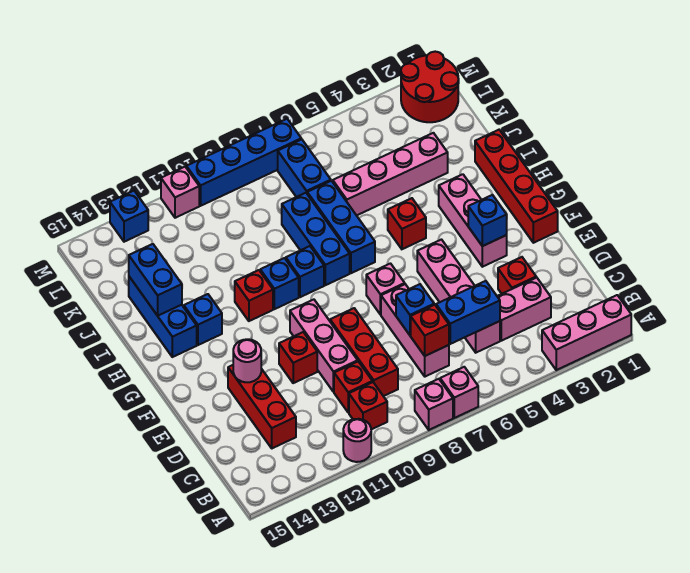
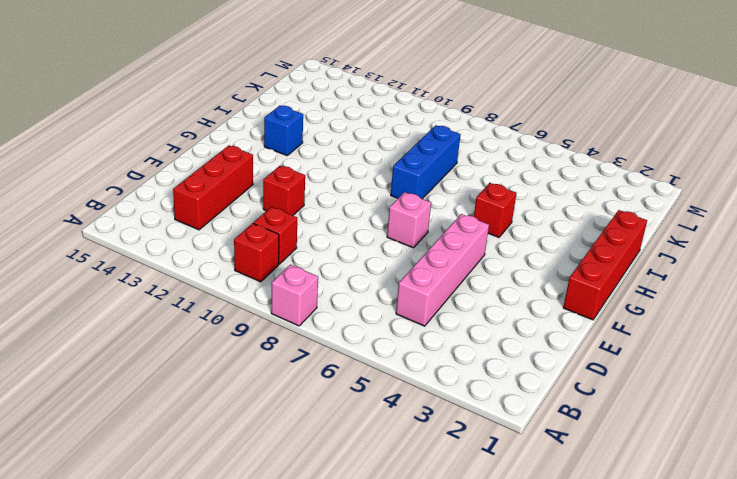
none -> pink 1x3 brick [542,295,631,370]
none -> pink 1x1 brick [440,367,478,418]
none -> pink 1x1 round brick [343,419,371,462]
none -> pink 1x2 brick [497,277,551,341]

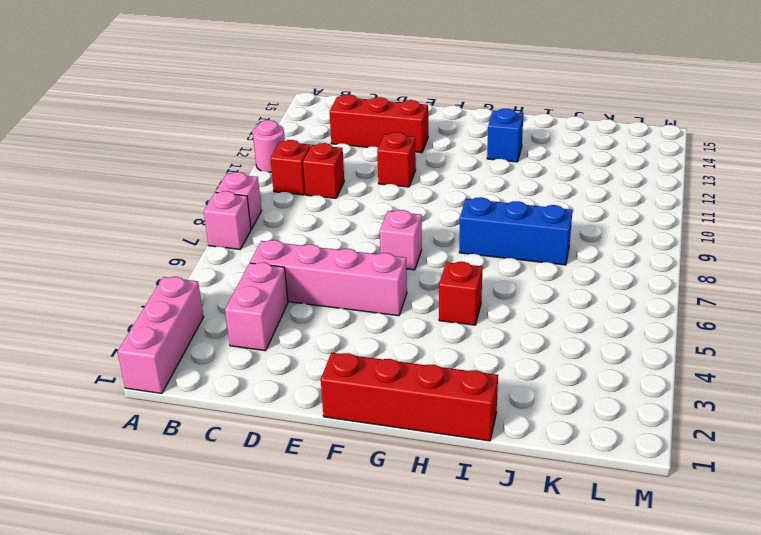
none -> pink 1x3 brick [381,284,449,377]
none -> red 1x3 brick [330,308,398,396]
none -> red 1x1 brick [498,257,536,294]
none -> pink 1x3 brick [290,300,358,392]

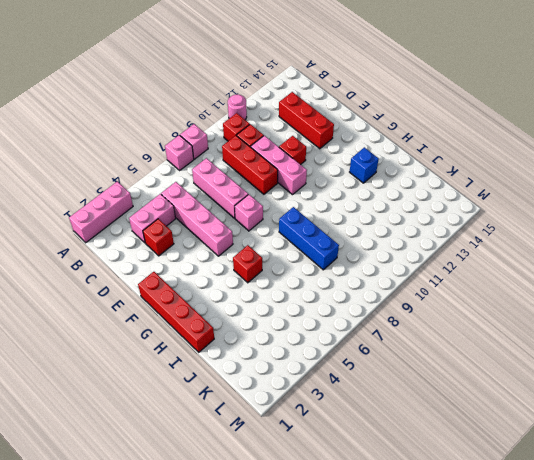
none -> pink 1x3 brick [439,174,507,267]
none -> blue 1x3 brick [307,181,375,273]
none -> blue 1x1 brick [286,246,324,297]
none -> blue 1x1 brick [260,258,299,309]

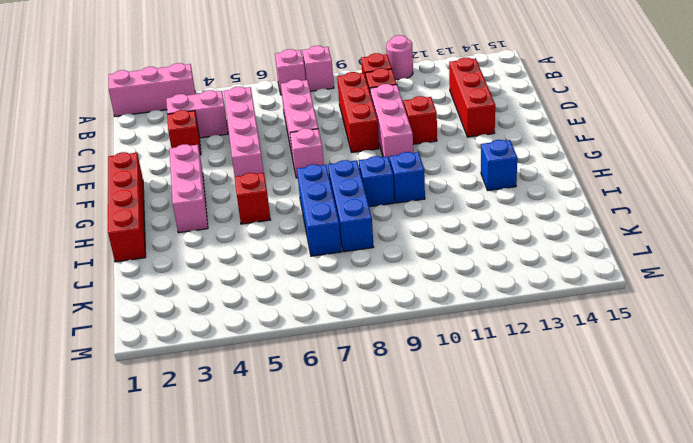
none -> red 1x1 brick [235,270,273,321]
none -> blue 1x3 brick [129,277,197,357]
none -> pink 1x4 brick [333,133,448,215]
none -> blue 1x2 brick [278,139,331,197]

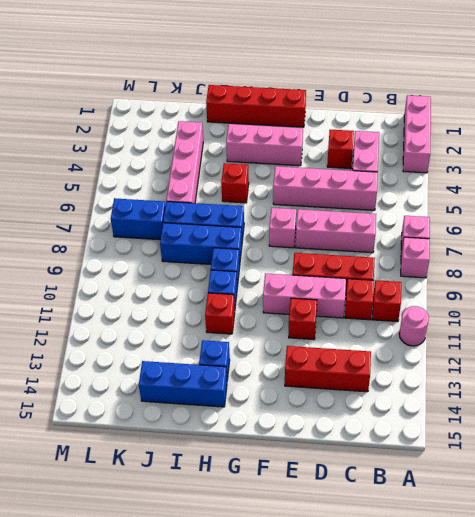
none -> red 2x2 round brick [401,52,459,122]
none -> blue 1x4 brick [186,119,301,206]
none -> pink 1x1 brick [161,167,199,218]
none -> blue 1x1 brick [110,191,148,242]

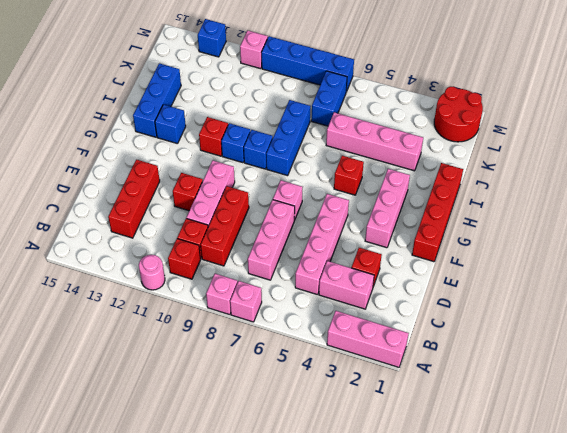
none -> blue 1x3 brick [307,181,375,273]
none -> blue 1x2 brick [436,281,500,344]
none -> red 1x1 brick [411,305,449,356]
none -> blue 1x1 brick [396,284,434,335]

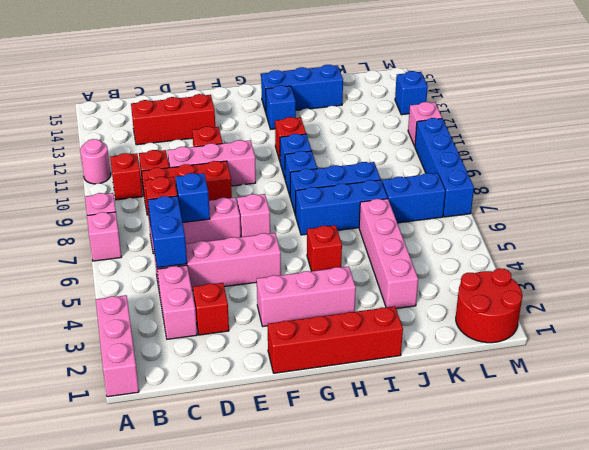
none -> pink 1x1 round brick [233,339,261,382]
none -> blue 1x1 brick [468,195,507,246]
none -> blue 1x2 brick [129,244,182,316]

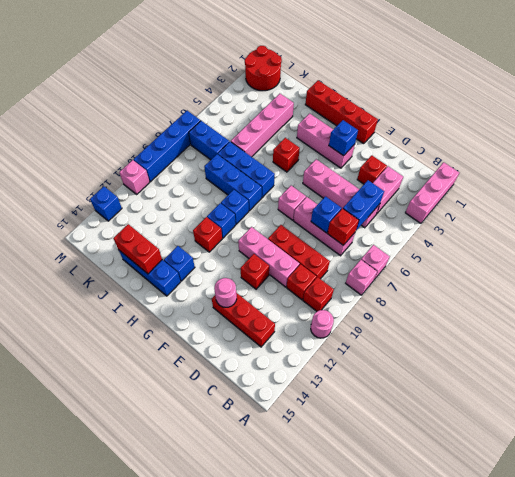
red 1x2 brick [113,224,162,274] -> blue 1x2 brick [129,244,182,316]

